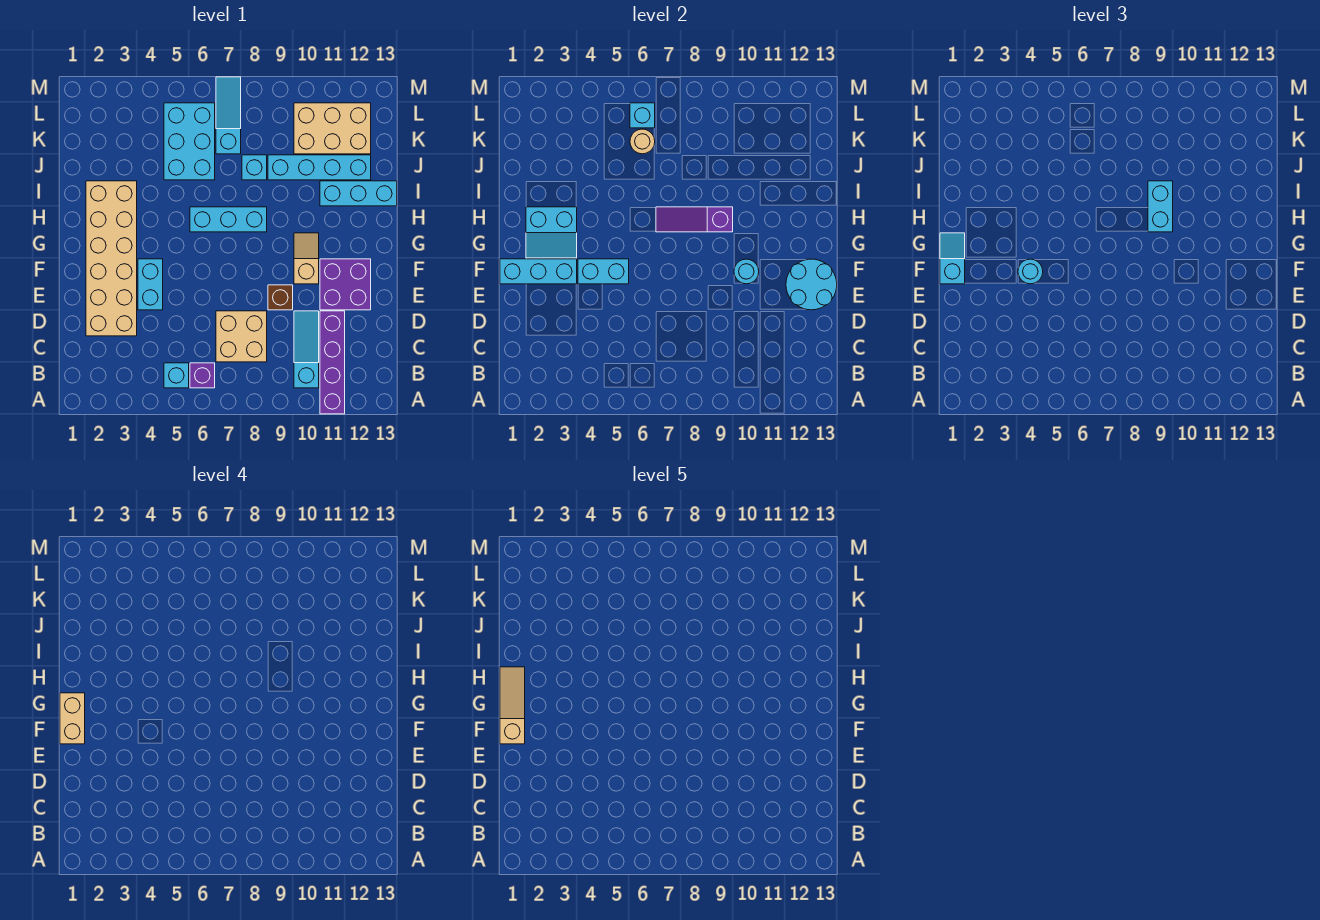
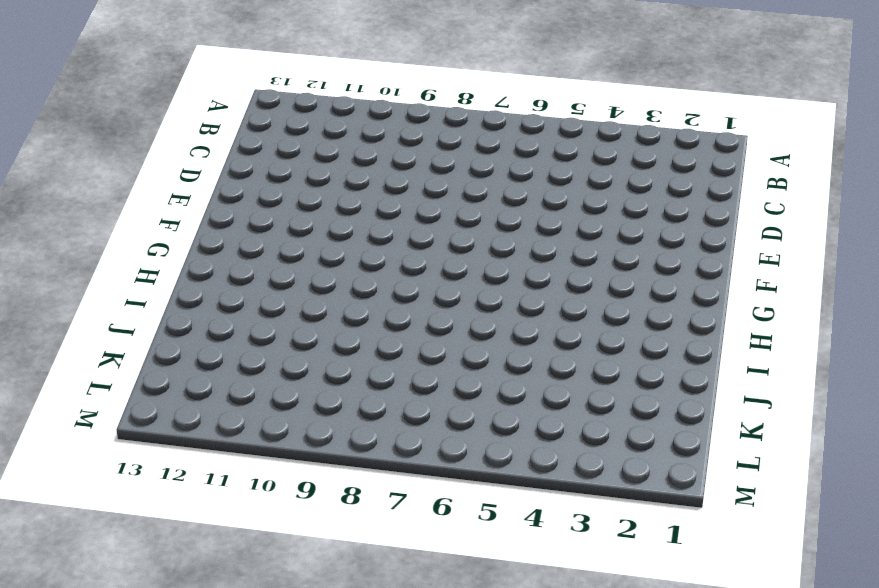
none -> purple 1x4 brick [320,311,345,414]
none -> cyan 1x1 brick [164,363,189,388]
none -> purple 1x1 brick [190,363,215,388]
none -> cyan 1x3 slope [294,311,319,388]

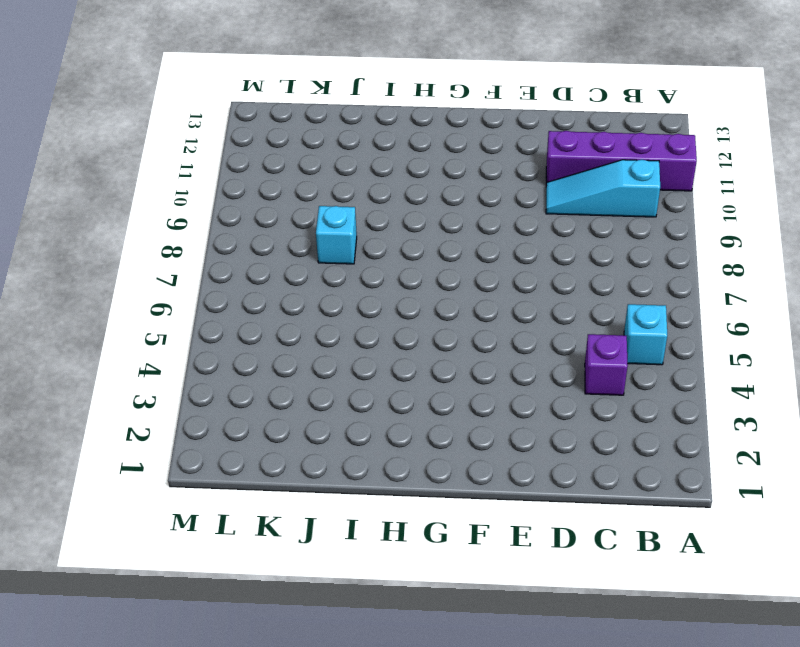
purple 1x1 brick [585,334,628,395] -> purple 1x1 brick moved to [190,363,215,388]
none -> tan 2x2 brick [216,311,267,362]
none -> tan 2x6 brick [86,181,137,336]
none -> cyan 1x2 brick [138,259,163,310]
none -> brown 1x1 brick [268,285,293,310]

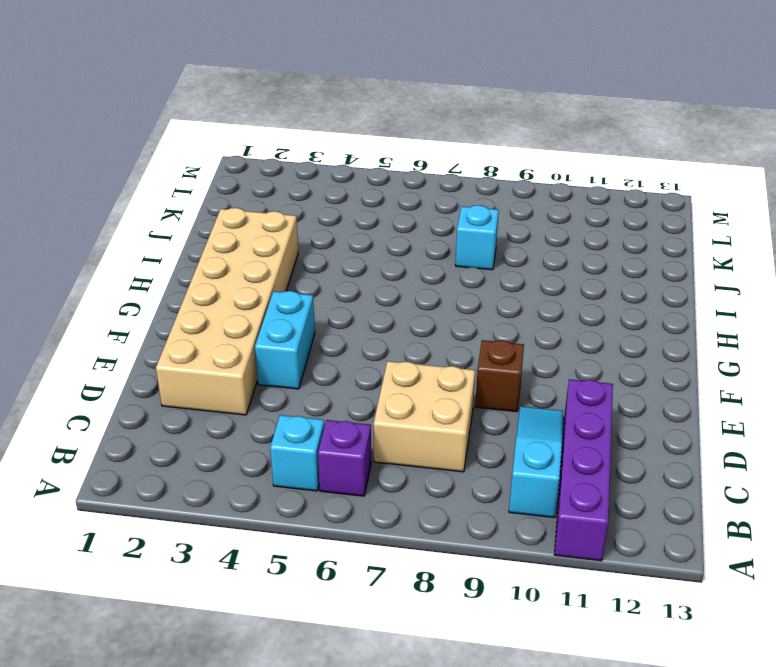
none -> purple 2x2 brick [320,259,371,310]
none -> tan 1x2 slope [294,233,319,284]
none -> cyan 1x3 brick [190,207,267,232]
none -> cyan 1x3 brick [320,181,397,206]

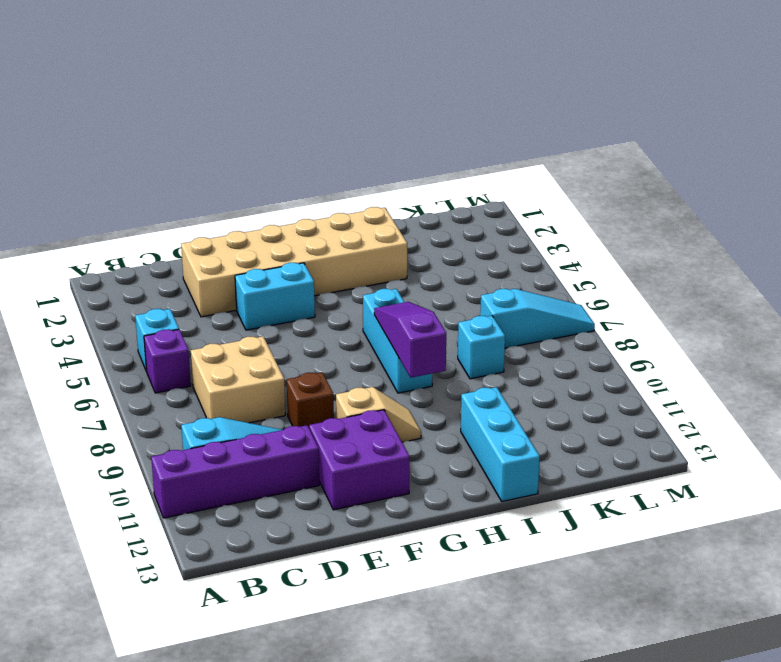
none -> cyan 2x3 brick [164,103,215,180]
none -> cyan 1x4 brick [268,155,371,180]
none -> tan 2x3 brick [294,103,371,154]
none -> cyan 2x2 round brick [786,259,837,310]

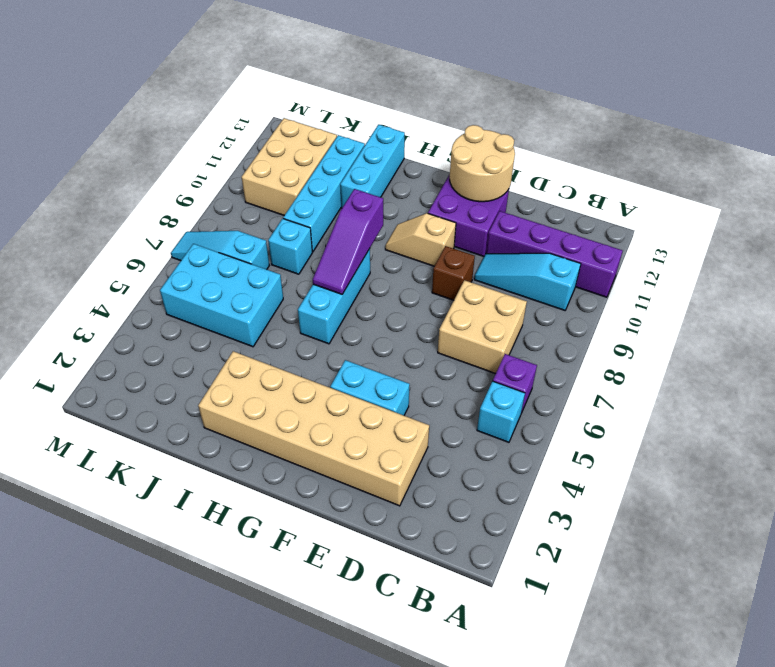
tan 2x2 round brick [450,125,515,202] -> cyan 2x2 round brick [786,259,837,310]
none -> cyan 1x3 brick [500,259,577,284]
none -> cyan 1x2 brick [578,259,629,284]
none -> cyan 1x1 round brick [734,259,759,284]
none -> cyan 2x2 slope [526,207,577,258]

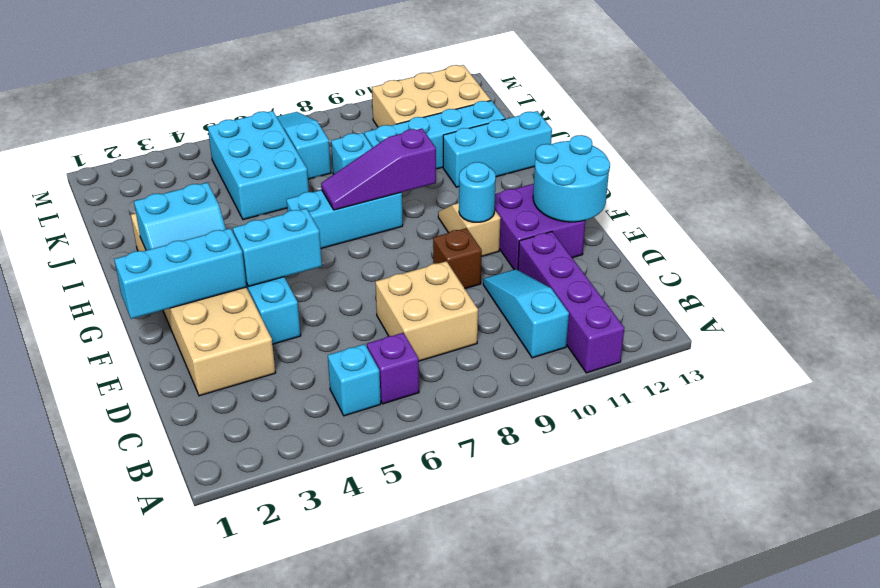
none -> tan 1x1 round brick [630,129,655,154]
none -> cyan 1x1 brick [630,103,655,128]
none -> cyan 1x2 slope [940,233,965,284]
none -> cyan 1x1 round brick [1018,259,1043,284]

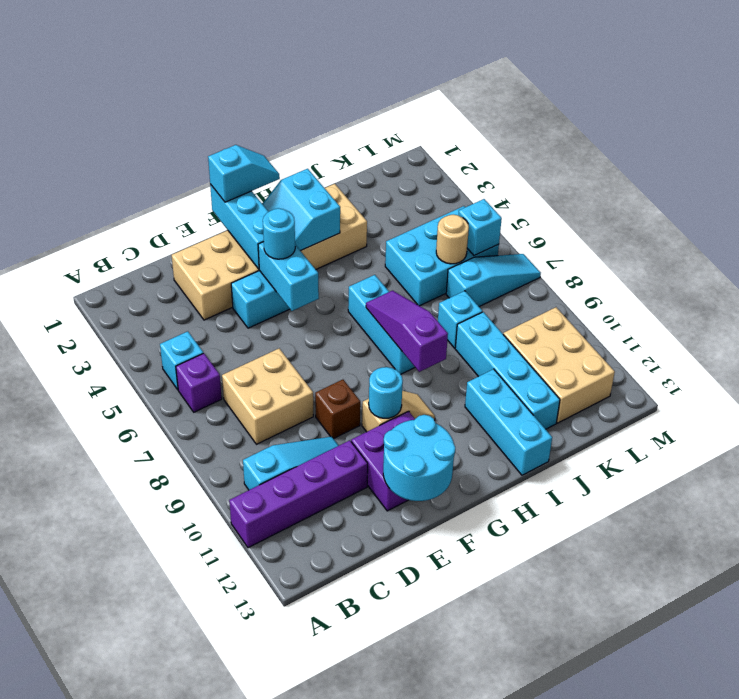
none -> cyan 1x2 brick [1148,181,1173,232]
none -> tan 1x2 brick [60,693,85,744]
none -> tan 1x3 slope [500,667,525,744]

